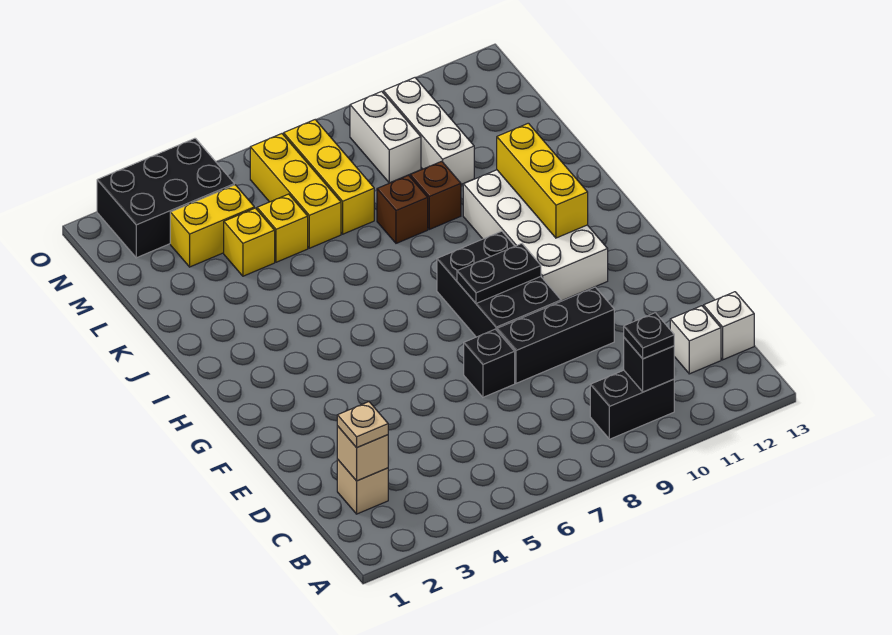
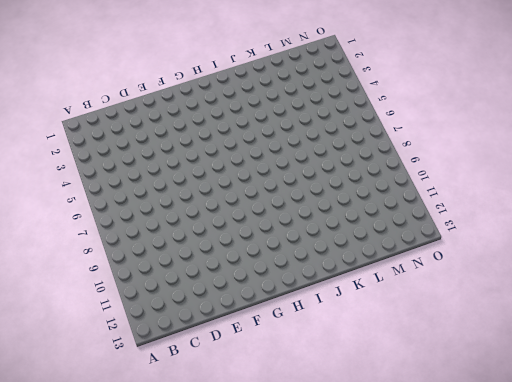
none -> black 1x2 brick [590,370,674,439]
none -> tan 1x1 brick [337,459,388,514]
none -> white 1x1 brick [670,306,721,374]

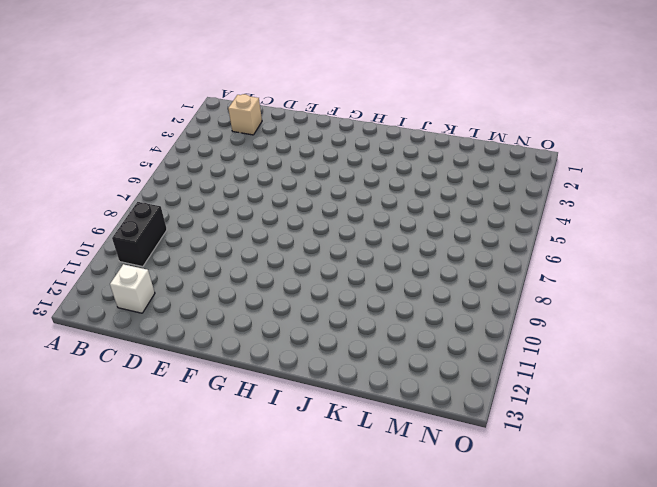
none -> white 1x1 brick [704,292,754,360]
none -> black 1x1 brick [464,329,515,397]
none -> black 1x3 brick [497,287,614,383]

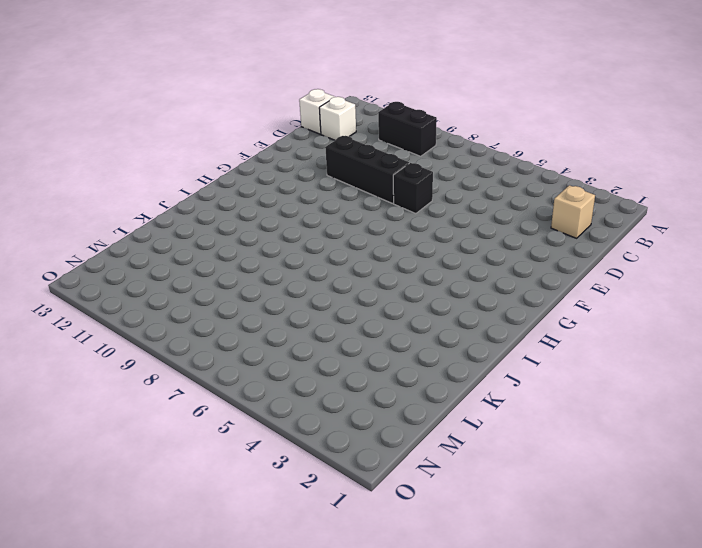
none -> black 2x3 brick [437,231,561,337]
none -> white 2x4 brick [463,170,608,301]
none -> brown 1x1 brick [377,175,428,243]

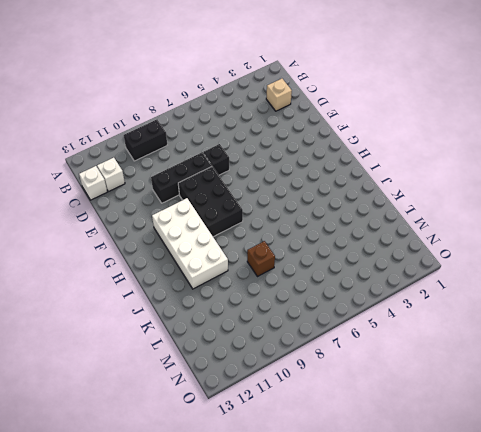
none -> brown 1x1 brick [410,161,461,229]
none -> yellow 1x1 brick [224,208,275,276]
none -> yellow 1x1 brick [257,194,308,262]

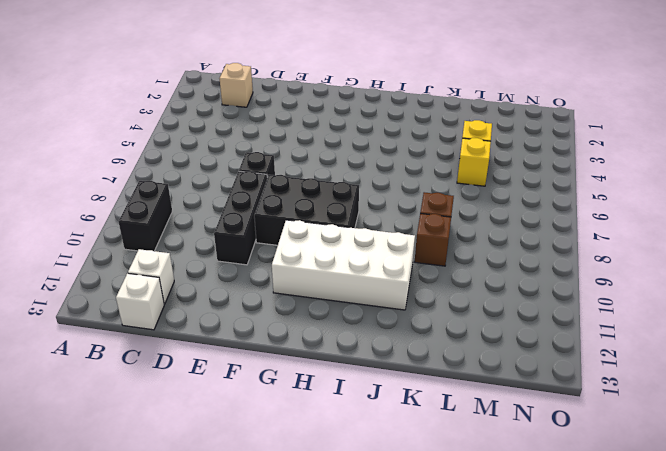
none -> yellow 1x3 brick [250,134,341,248]
none -> yellow 1x3 brick [284,120,374,234]
none -> white 1x3 brick [383,78,474,184]

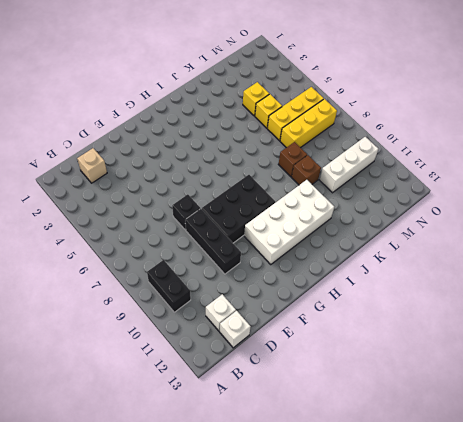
none -> yellow 1x2 brick [170,185,254,267]
none -> white 1x2 brick [350,91,421,183]
none -> black 2x3 brick [97,138,234,258]

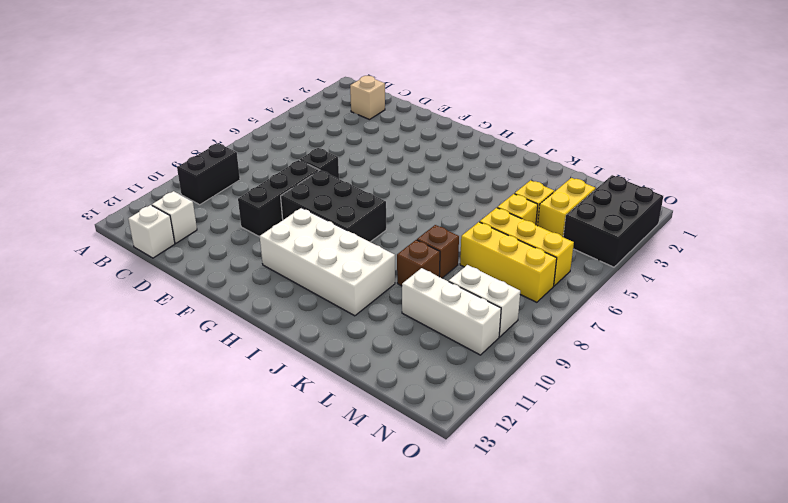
none -> black 1x1 brick [624,338,674,392]
none -> tan 1x1 brick [337,426,388,481]
none -> black 1x2 plate [457,244,541,303]

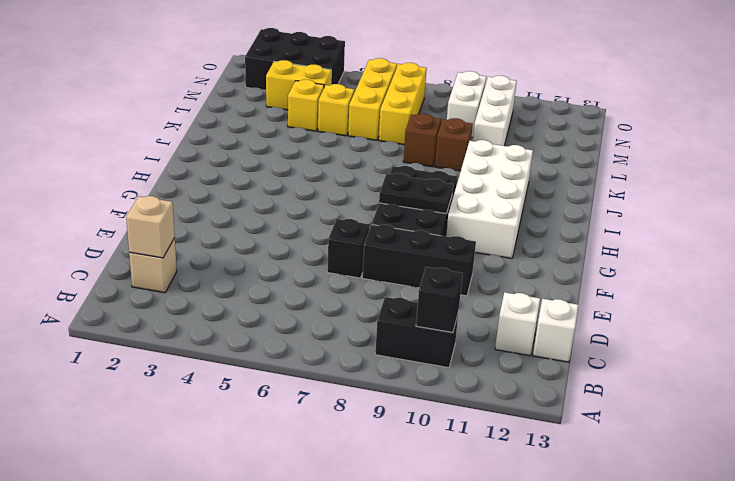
none -> yellow 1x3 brick [497,123,588,238]
none -> black 1x1 plate [624,313,674,359]
none -> tan 1x1 plate [337,402,388,448]

